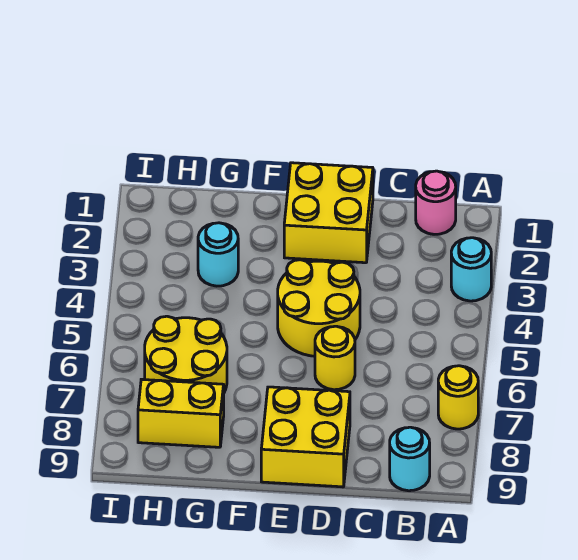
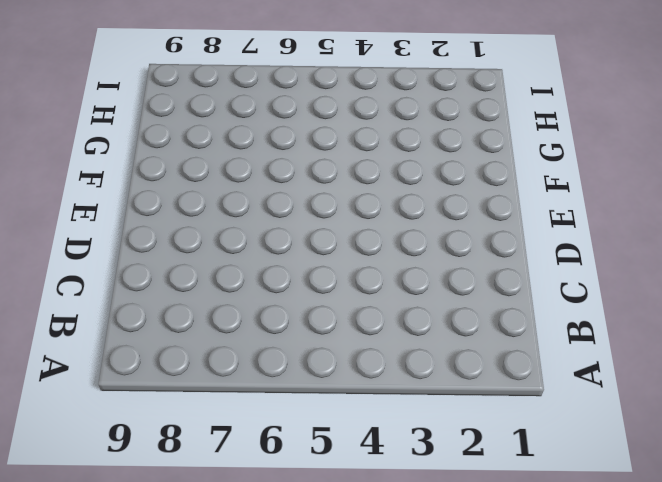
none -> cyan 1x1 round brick [451,238,491,301]
none -> yellow 1x1 round brick [438,366,478,429]

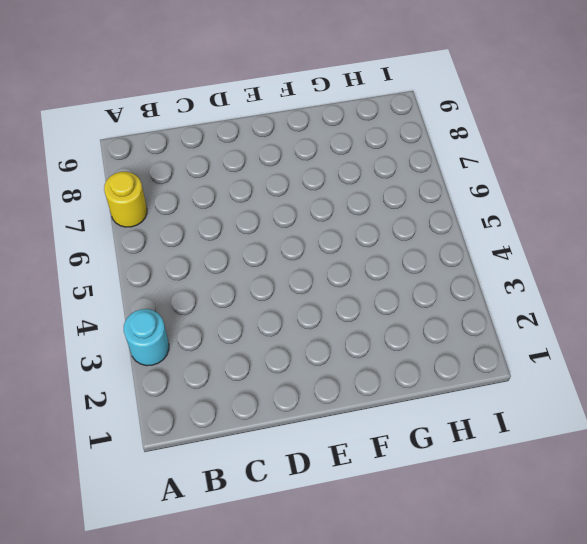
none -> pink 1x1 round brick [416,171,456,234]
none -> cyan 1x1 round brick [390,427,430,491]

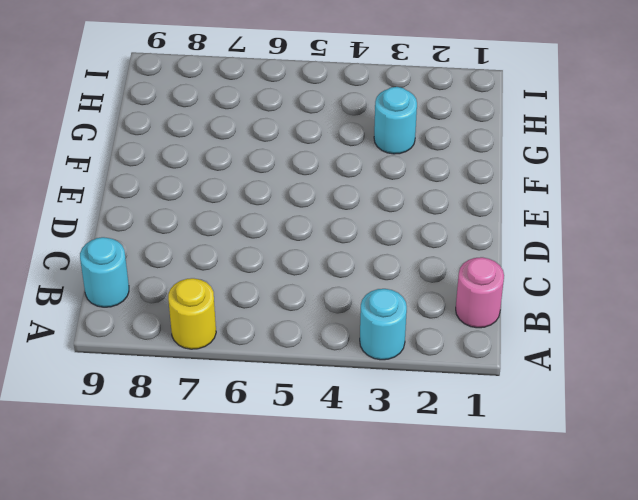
none -> yellow 2x2 brick [284,163,373,263]
none -> yellow 2x2 round brick [278,260,360,356]

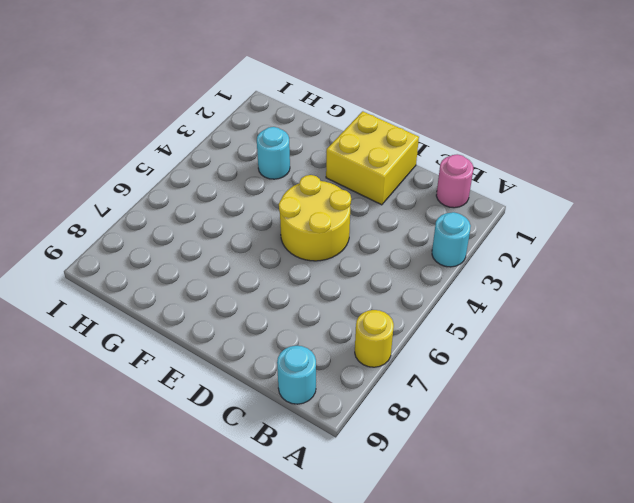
none -> yellow 1x1 round brick [315,326,355,390]
none -> yellow 2x2 brick [261,387,350,487]

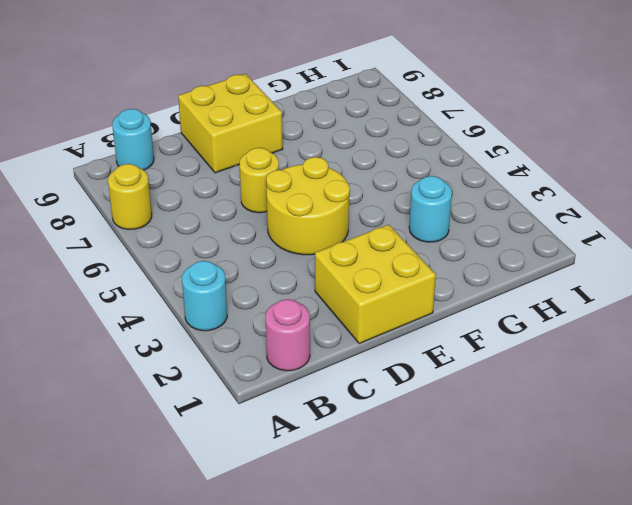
none -> yellow 2x2 round brick [145,316,227,392]
none -> yellow 1x2 brick [138,379,224,447]

